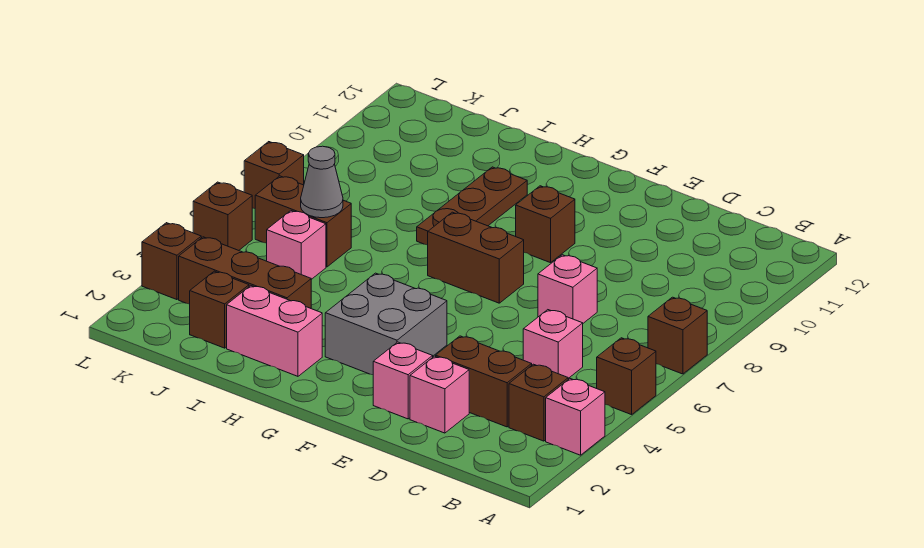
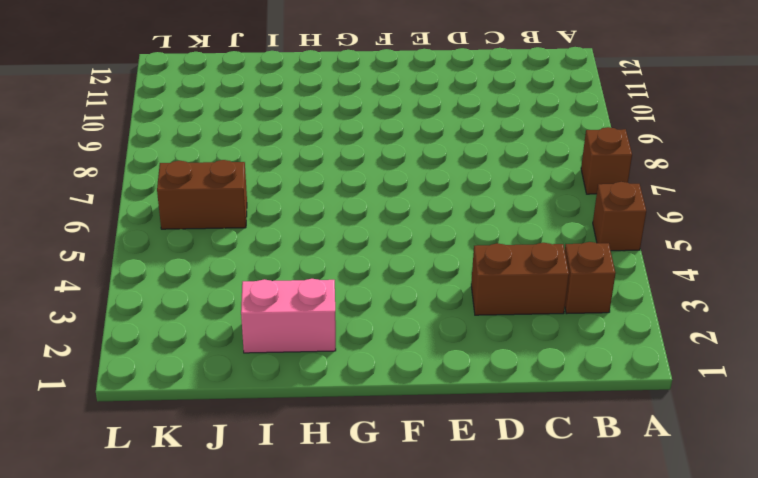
none -> pink 1x1 brick [546,379,605,455]
none -> pink 1x1 brick [523,310,583,378]
none -> pink 1x1 brick [410,356,469,433]

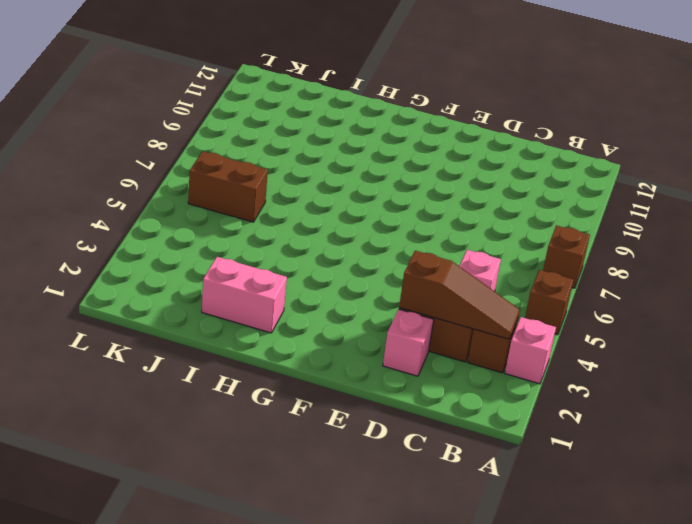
brown 1x3 slope [399,251,520,339] -> none
none -> pink 1x1 brick [538,255,597,323]
none -> pink 1x1 brick [373,342,433,419]
none -> grey 2x2 brick [325,273,447,375]

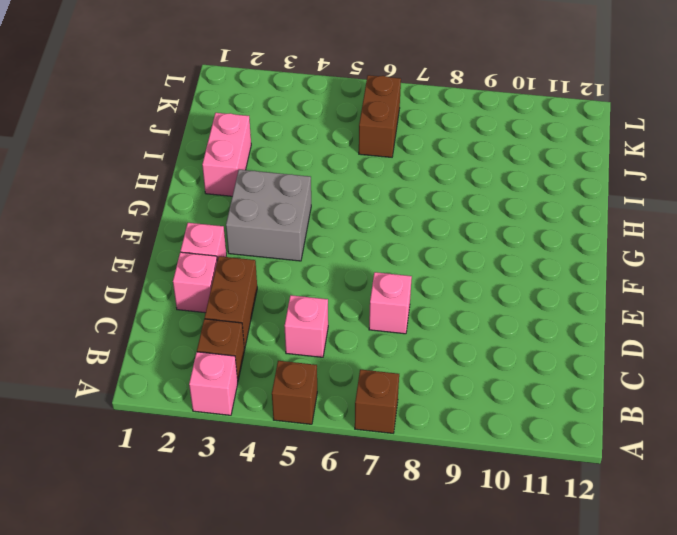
none -> brown 1x2 brick [428,212,524,303]
none -> brown 1x1 brick [516,186,575,263]
none -> brown 1x3 plate [417,167,527,245]

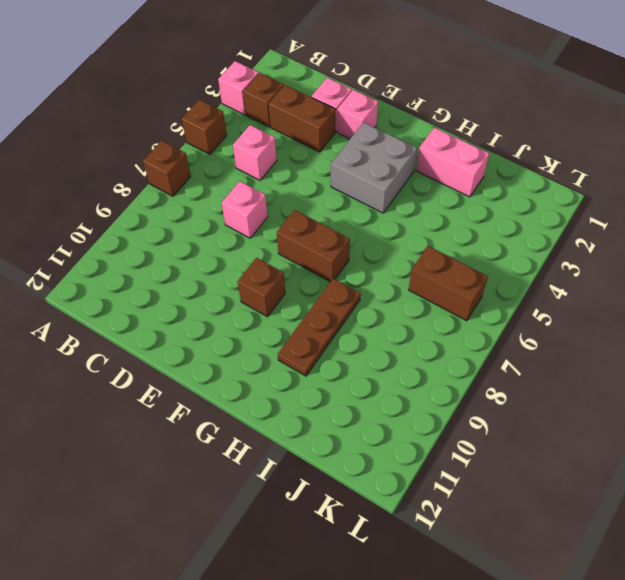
none -> brown 1x3 brick [179,237,311,308]
none -> brown 1x1 brick [190,271,249,348]
none -> pink 1x1 brick [267,211,326,279]

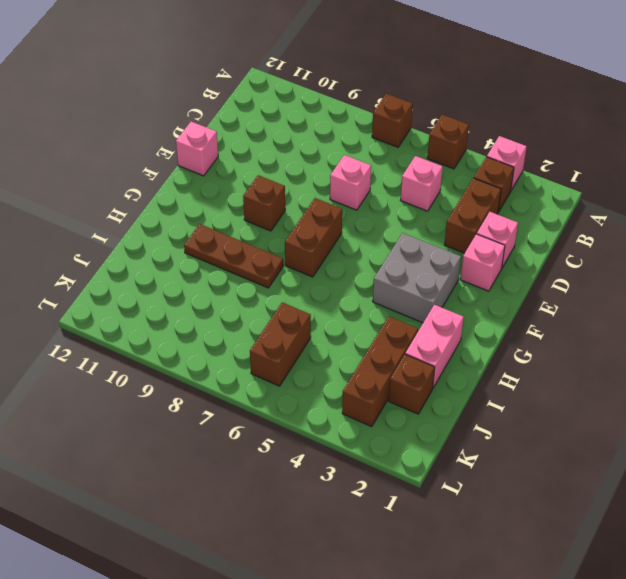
pink 1x1 brick [176,122,218,176] -> pink 1x1 brick moved to [267,211,326,279]
none -> brown 1x1 brick [142,223,201,300]
none -> brown 1x1 brick [193,182,252,250]
none -> brown 1x1 brick [244,142,304,209]

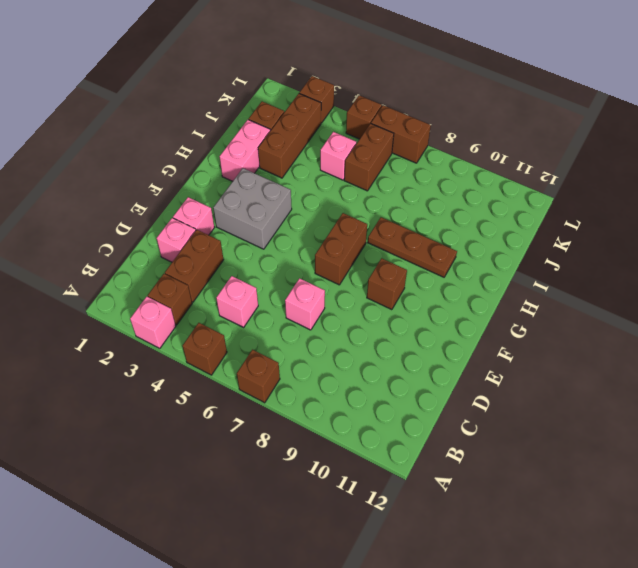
brown 1x2 brick [371,105,431,163] -> brown 1x1 brick [244,142,304,209]
none -> grey 1x1 cone [301,146,343,218]

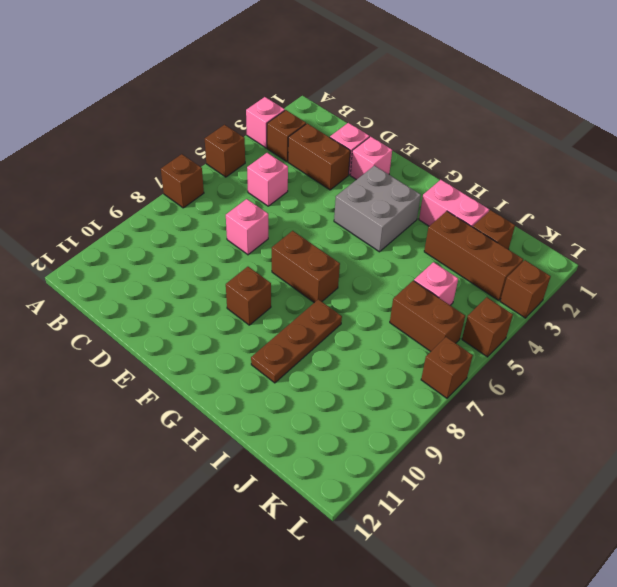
none -> grey 1x1 cone [301,146,343,218]

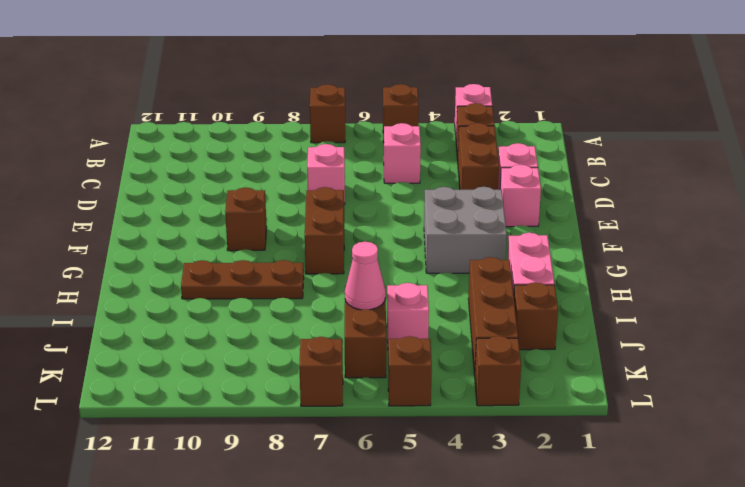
pink 1x1 cone [345,242,386,310] -> grey 1x1 cone [301,146,343,218]

